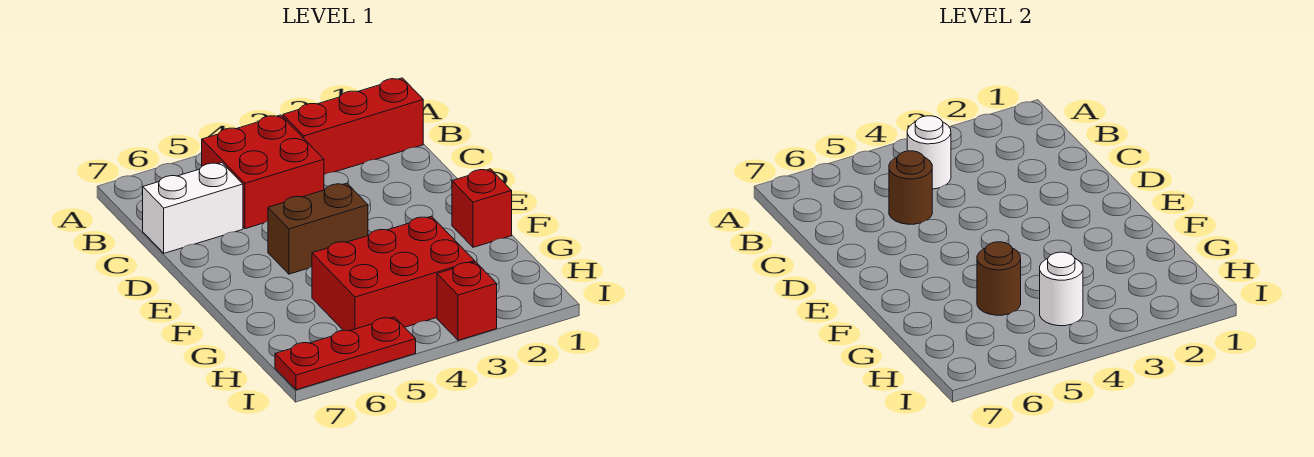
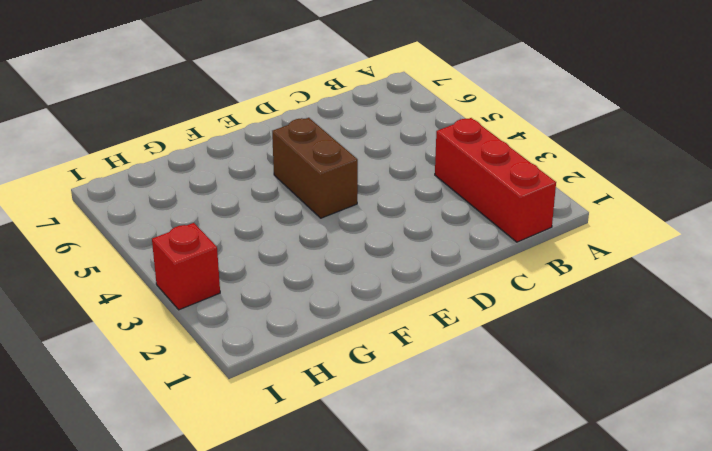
none -> red 2x2 brick [202,115,324,229]
none -> white 1x2 brick [143,163,243,253]
none -> red 1x1 brick [452,169,512,247]

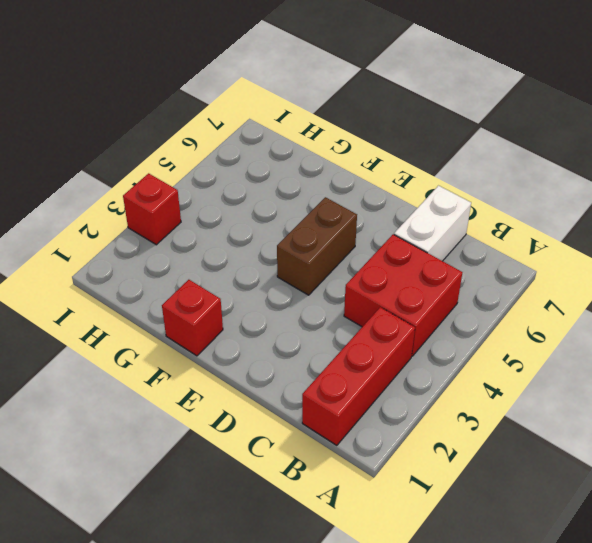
none -> red 2x3 brick [312,216,475,331]
none -> red 1x3 plate [275,317,416,390]
none -> white 1x1 round brick [907,116,951,189]

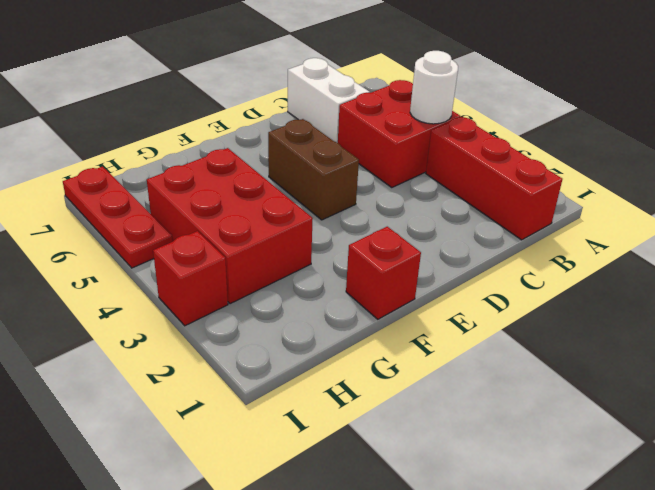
none -> brown 1x1 round brick [889,151,932,224]
none -> brown 1x1 round brick [977,242,1021,315]
none -> white 1x1 round brick [1040,252,1083,326]

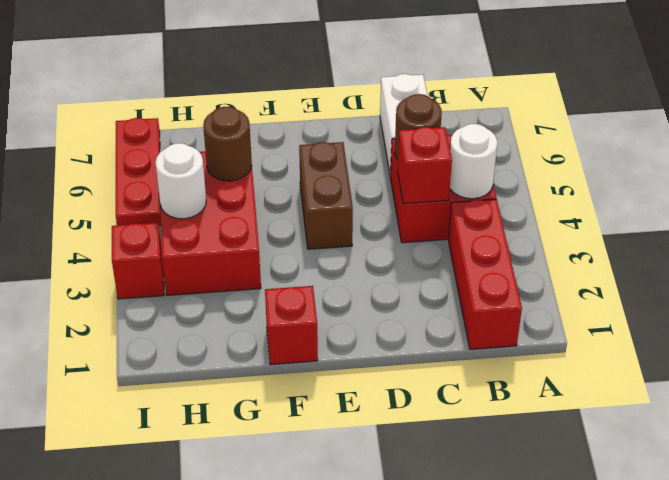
red 1x1 brick [398,127,452,204] -> none

